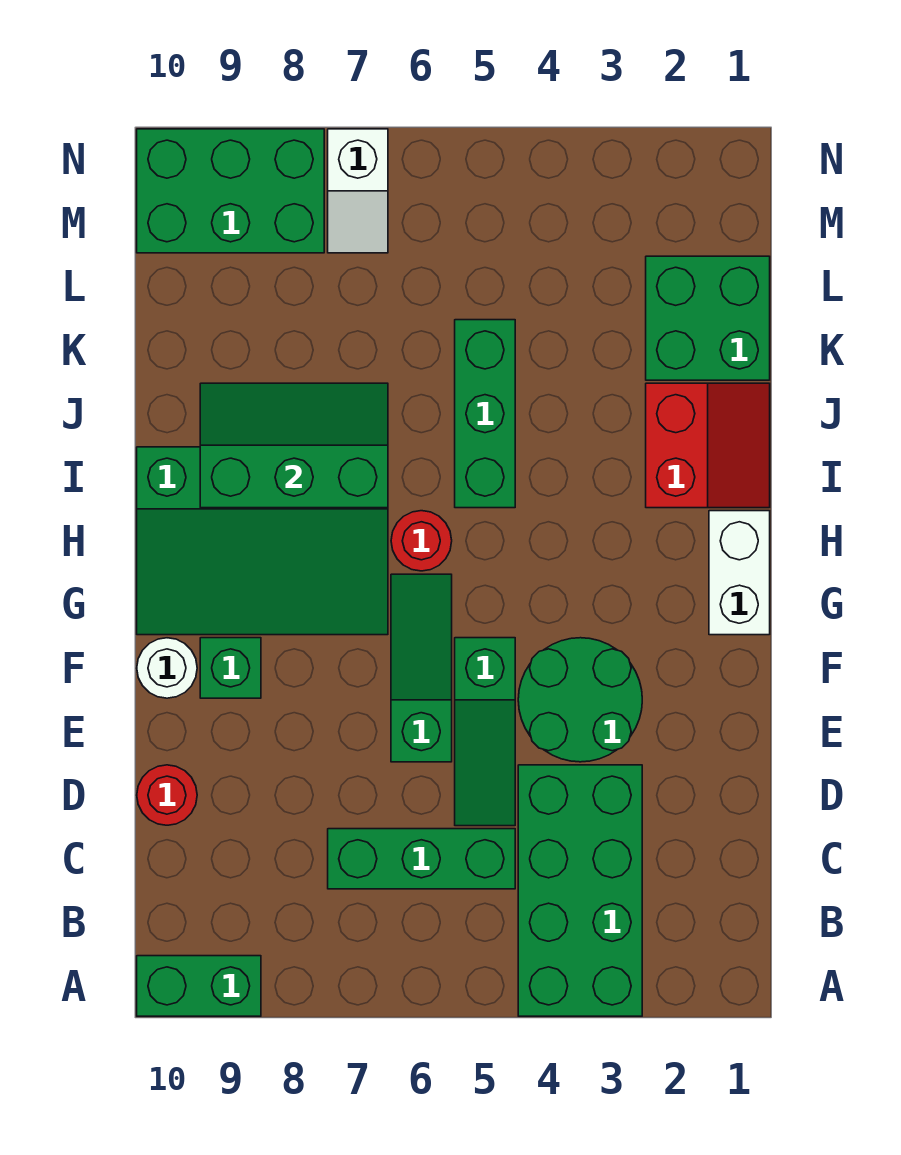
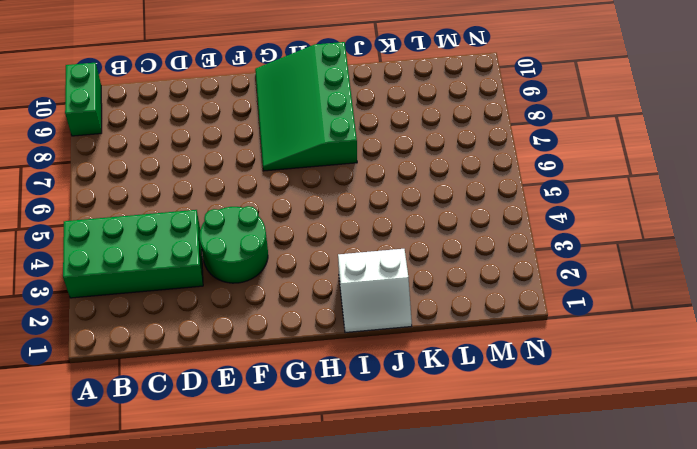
white 2x2 slope [338,249,412,333] -> red 2x2 slope [646,383,770,508]
none -> green 1x3 brick [328,829,515,889]
none -> green 1x3 slope [455,638,515,826]
none -> red 1x1 round brick [137,765,197,825]

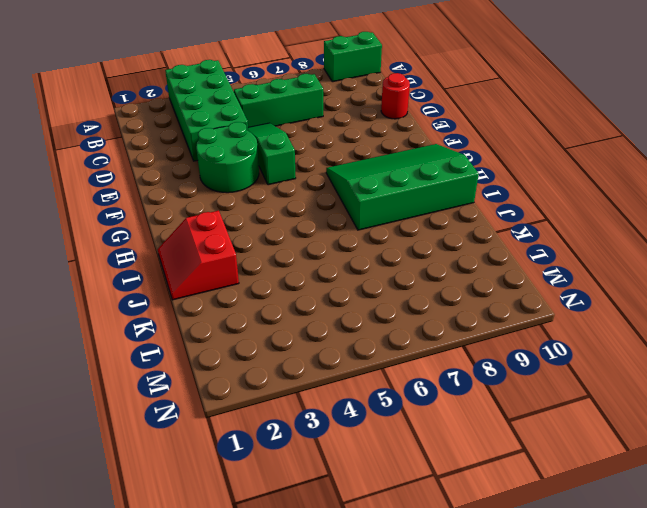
none -> green 1x3 slope [391,574,452,762]
none -> green 1x1 brick [200,638,261,698]
none -> white 1x1 round brick [137,638,197,698]

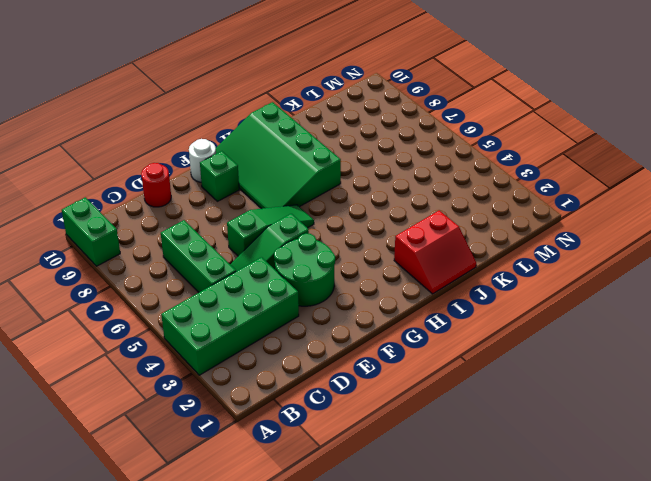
none -> white 1x2 brick [709,511,770,635]
none -> red 1x1 round brick [391,511,452,571]
none -> green 1x3 brick [455,320,515,508]

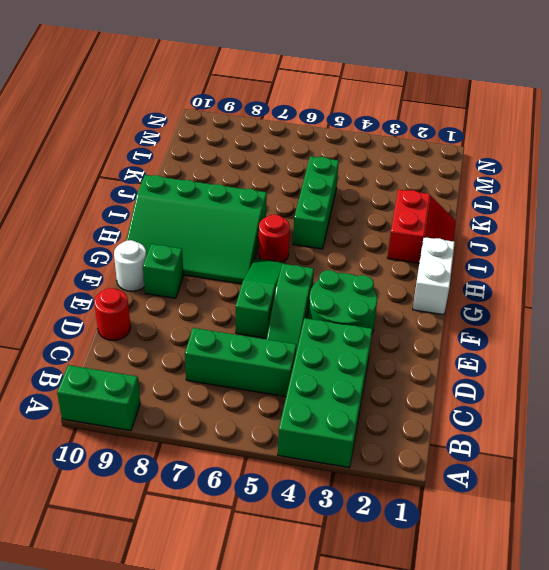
none -> green 2x2 brick [646,256,770,380]
none -> white 1x2 slope [328,129,388,253]
none -> green 2x3 brick [137,129,324,253]

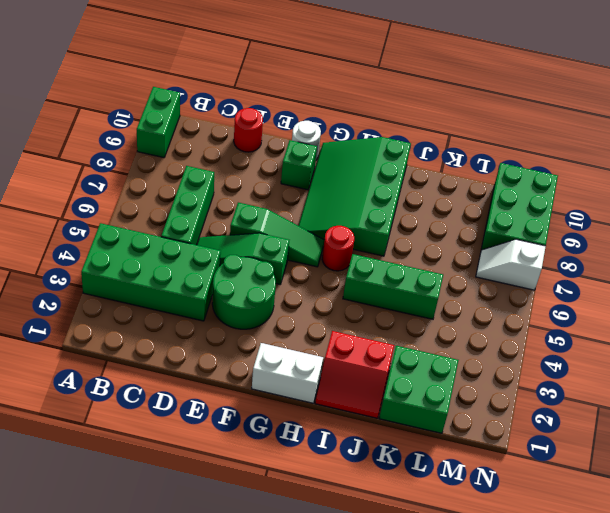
none -> green 2x3 slope [200,383,388,508]

